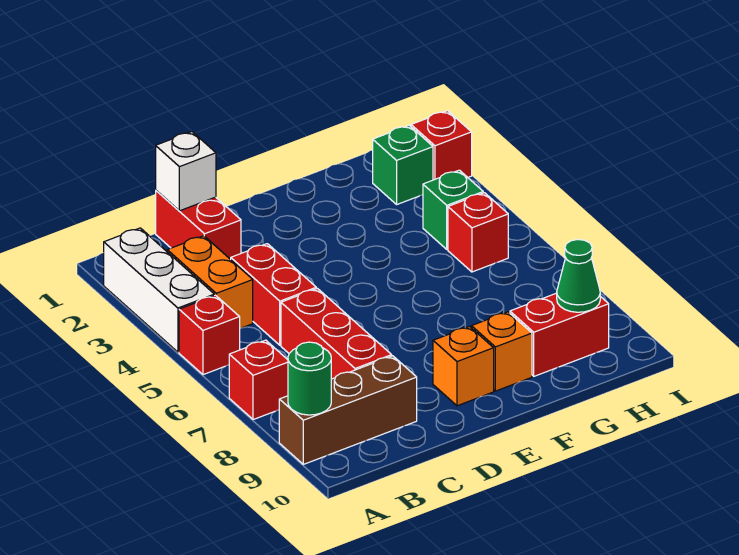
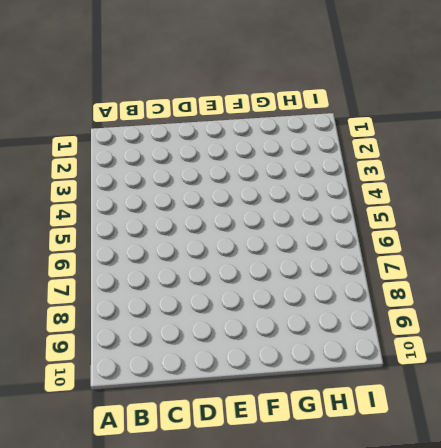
none -> white 1x3 brick [104,228,214,352]
none -> red 1x1 brick [179,295,240,375]
none -> red 1x1 brick [229,340,288,420]

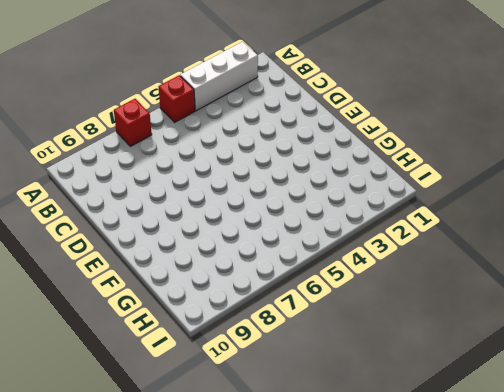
none -> brown 1x3 brick [279,356,417,464]
none -> orange 1x2 brick [167,236,253,328]
none -> red 1x2 brick [156,191,241,259]

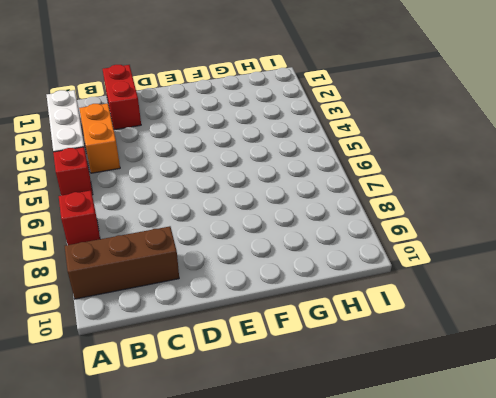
none -> red 1x2 brick [231,244,316,345]
none -> red 1x3 brick [281,289,392,379]
none -> orange 1x1 brick [433,327,494,406]

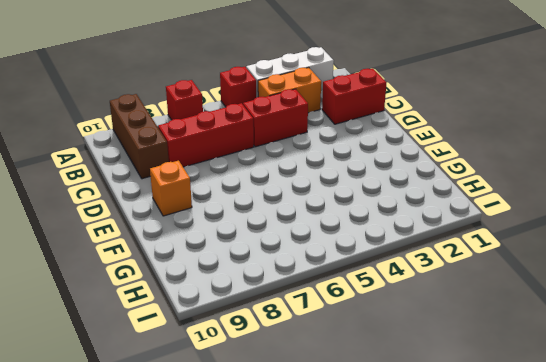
none -> orange 1x1 brick [471,312,532,391]
none -> red 1x2 brick [510,293,609,376]
none -> green 1x1 brick [373,125,433,204]

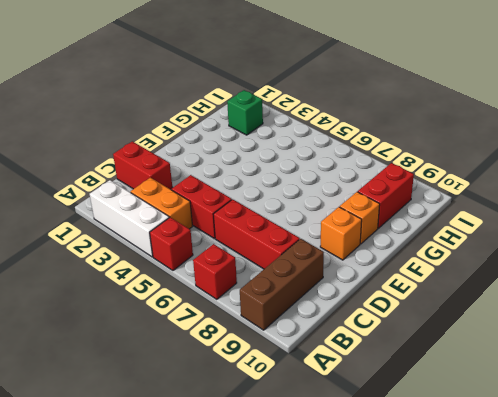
none -> green 1x1 brick [423,170,483,249]
none -> red 1x1 brick [448,193,508,272]
none -> red 1x1 brick [411,111,472,180]

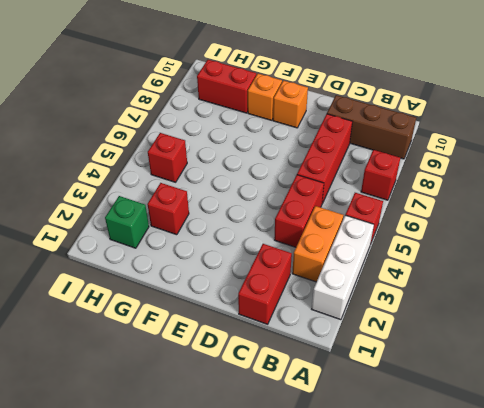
red 1x1 brick [147,183,189,235] -> red 1x1 brick moved to [411,111,472,180]
none -> green 1x1 brick [423,170,483,249]
none -> green 1x1 round brick [288,342,331,415]
none -> white 1x1 brick [156,132,216,211]

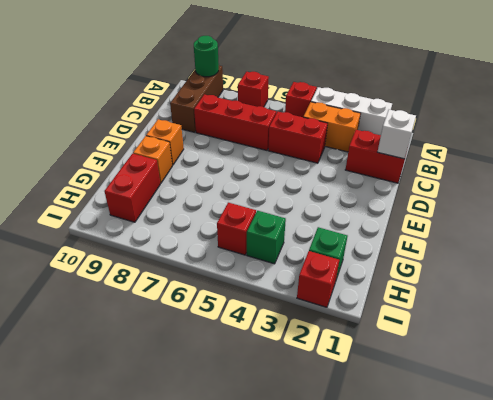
none -> green 1x1 cone [557,240,600,312]

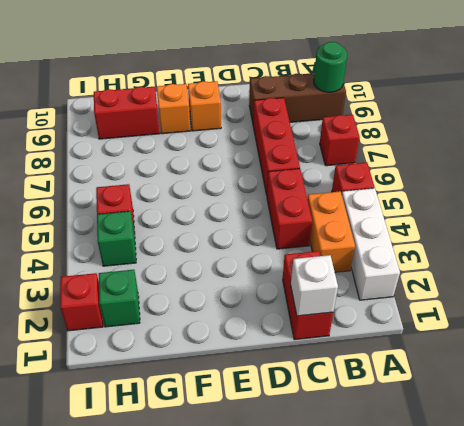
none -> green 1x1 cone [557,240,600,312]

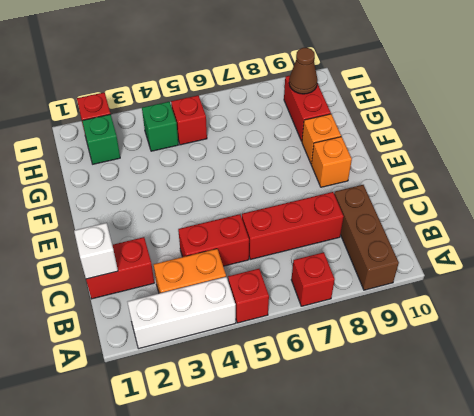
brown 1x1 cone [289,48,318,94] -> green 1x1 cone [557,240,600,312]
none -> green 1x1 round brick [288,342,331,415]

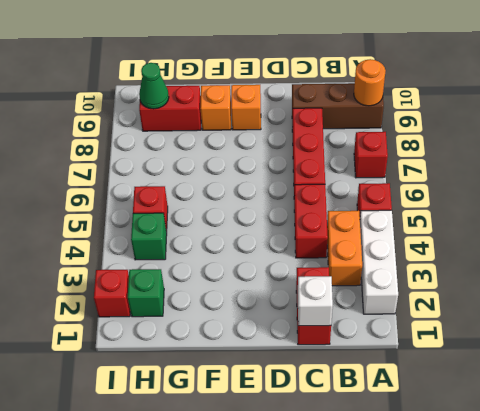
orange 1x1 round brick [354,59,386,106] -> green 1x1 round brick [288,342,331,415]

